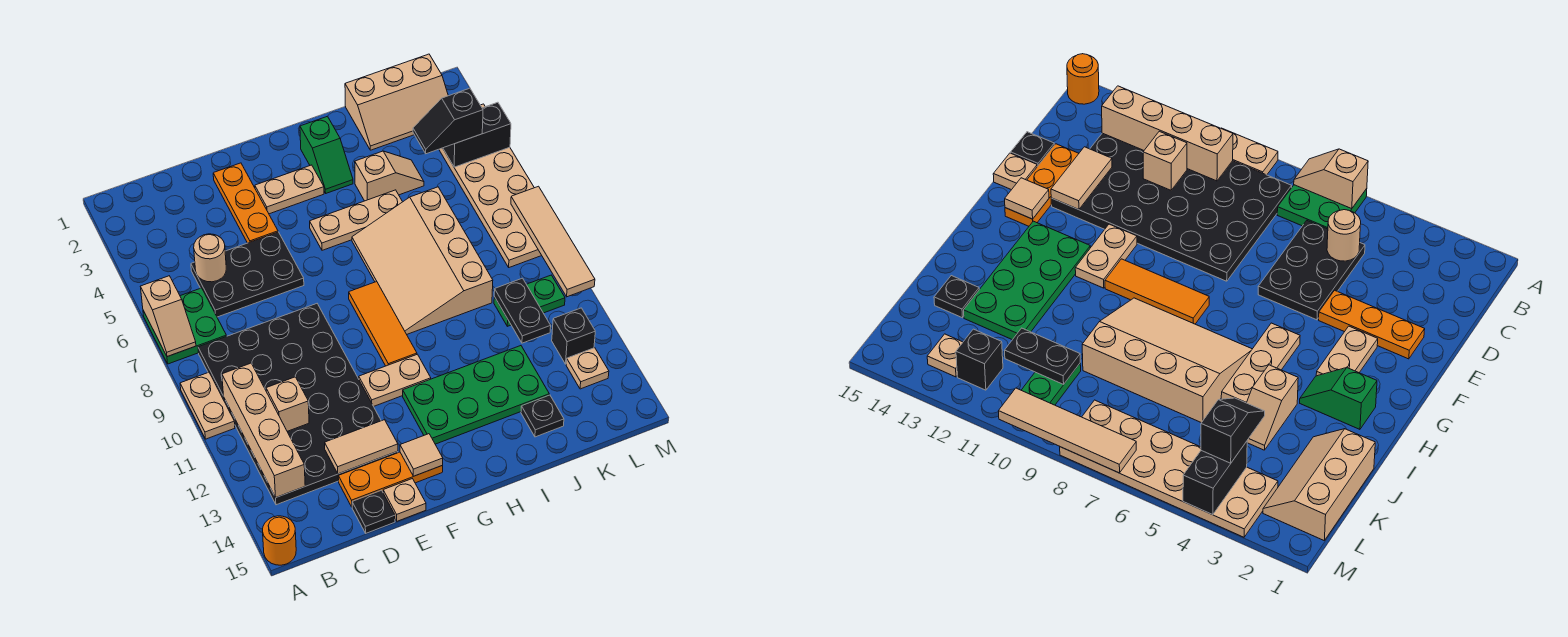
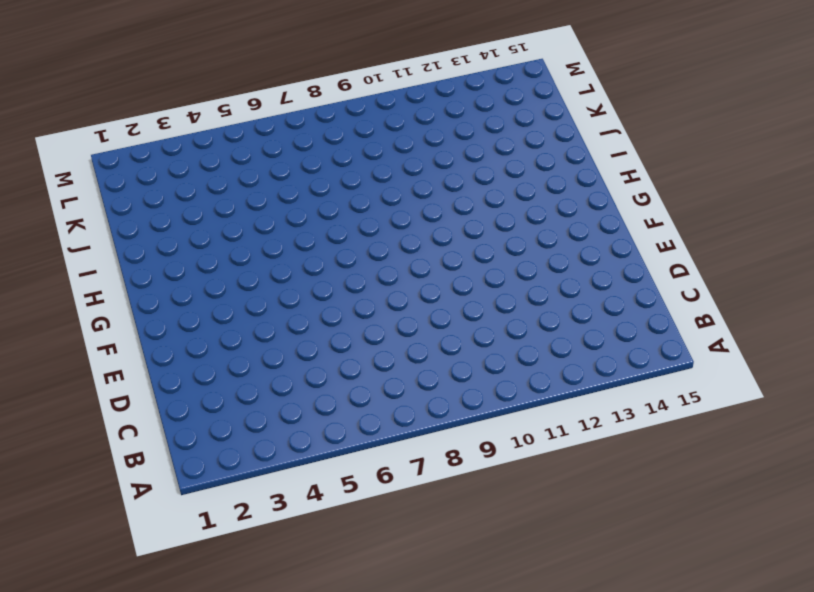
none -> green 2x2 plate [143,288,226,364]
none -> tan 1x2 plate [180,372,235,439]
none -> orange 1x1 round brick [263,516,296,565]
none -> black 4x6 plate [198,304,398,505]

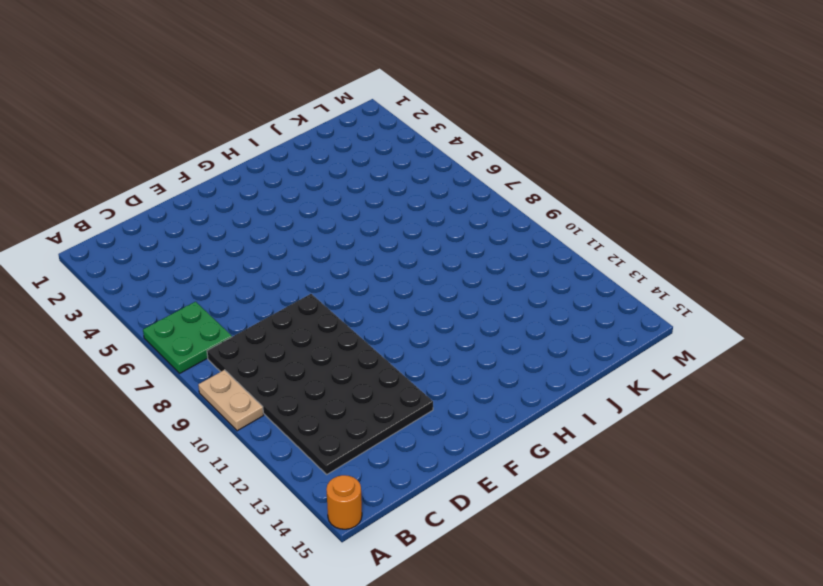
none -> black 2x3 plate [191,232,304,317]
none -> orange 1x3 plate [338,452,443,507]
none -> black 1x1 plate [352,490,395,533]
none -> orange 1x3 plate [213,163,278,243]

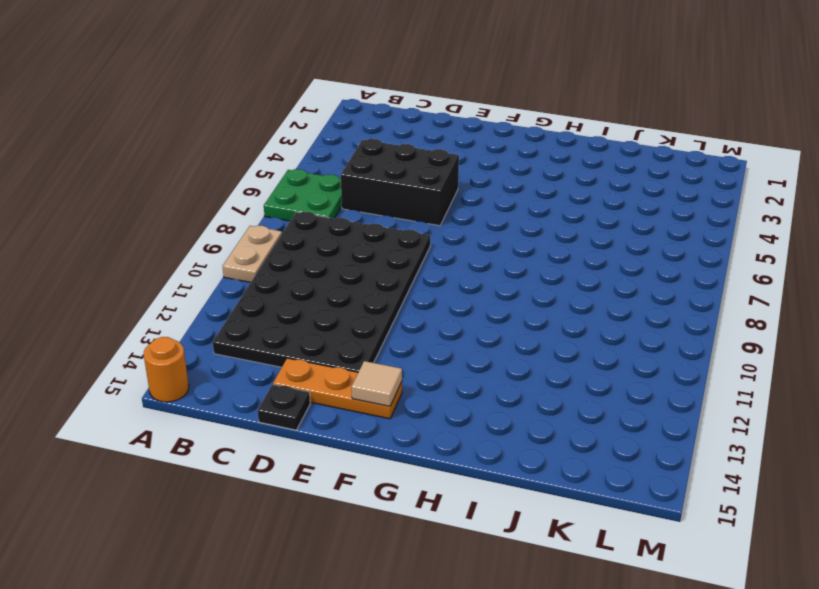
black 2x3 brick [341,139,459,226] -> black 2x3 plate [191,232,304,317]
none -> orange 1x3 plate [213,163,278,243]
none -> tan 1x1 plate [383,479,426,521]
none -> tan 1x2 plate [255,165,324,214]
none -> tan 1x2 plate [359,354,431,406]

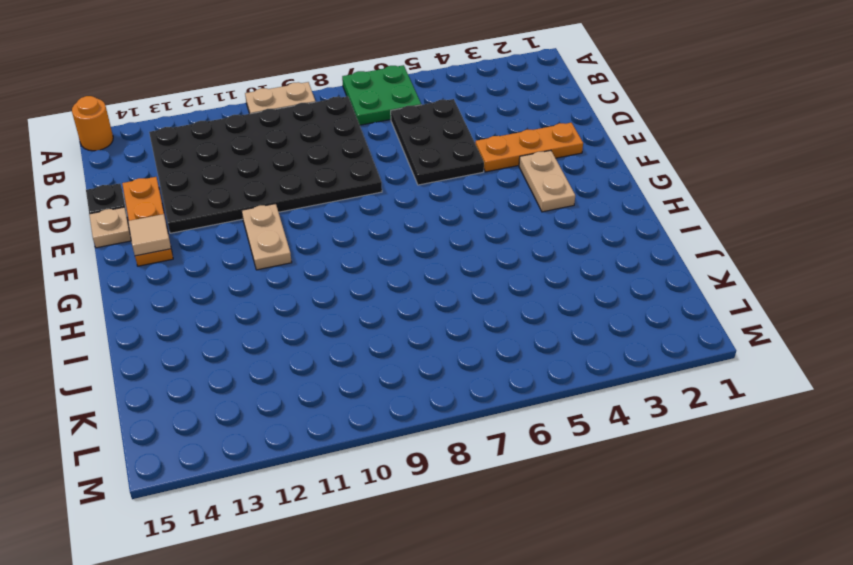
none -> tan 1x3 plate [310,190,402,250]
none -> orange 1x3 tile [349,282,417,366]
none -> green 2x4 plate [403,346,549,444]
none -> green 1x2 slope [300,116,353,193]

